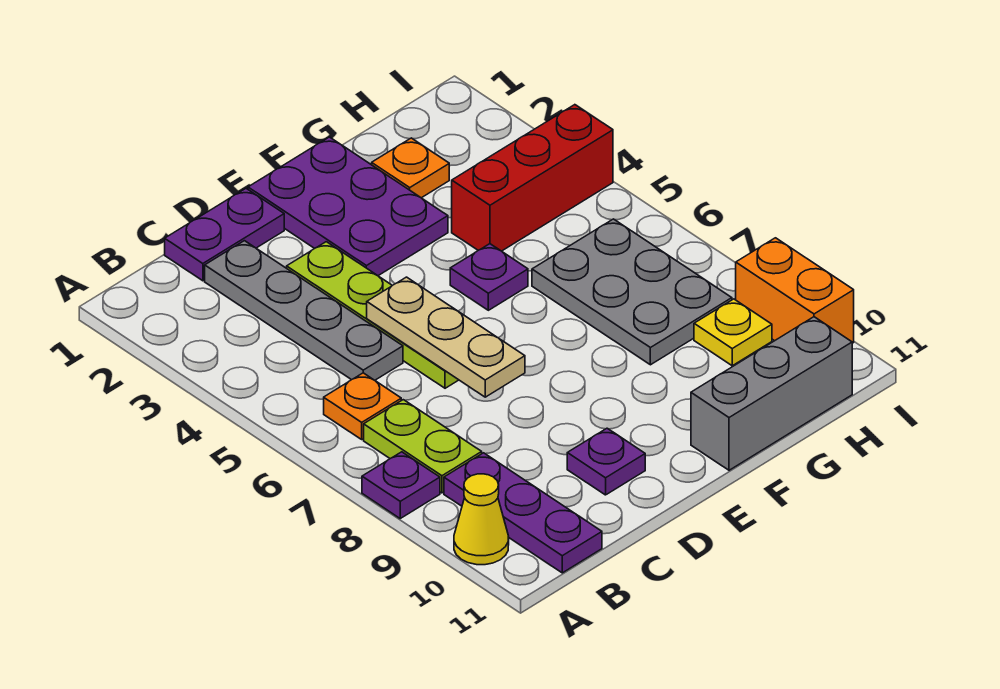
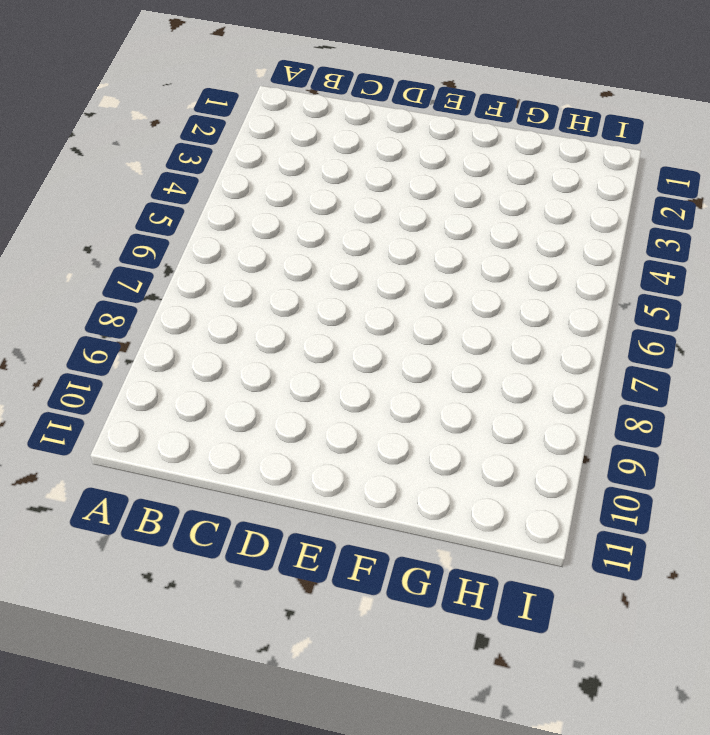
none -> purple 1x1 plate [362,452,440,518]
none -> yellow 1x1 cone [454,474,509,565]
none -> orange 1x1 plate [324,373,401,439]

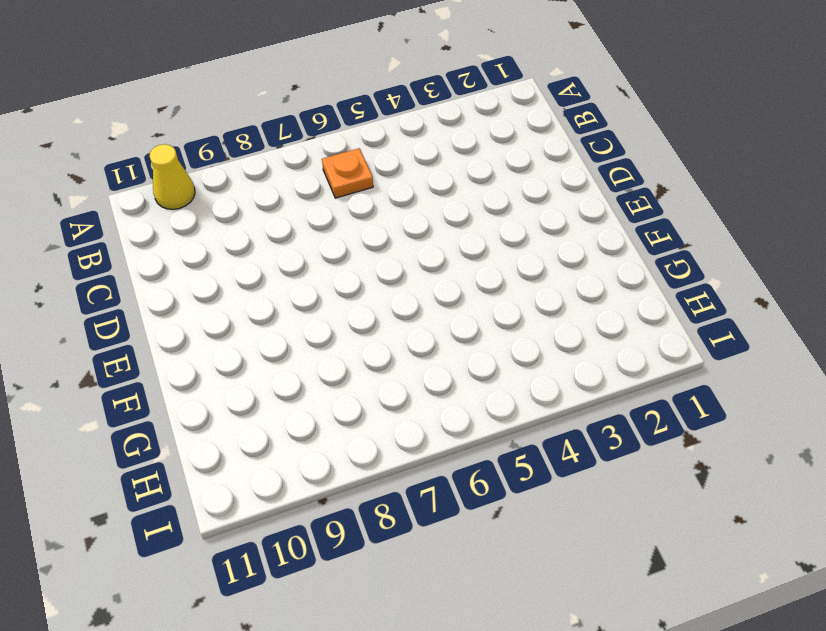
none -> purple 1x1 plate [362,452,440,518]
none -> lime 1x2 plate [364,400,482,493]
none -> purple 1x3 plate [444,453,602,573]

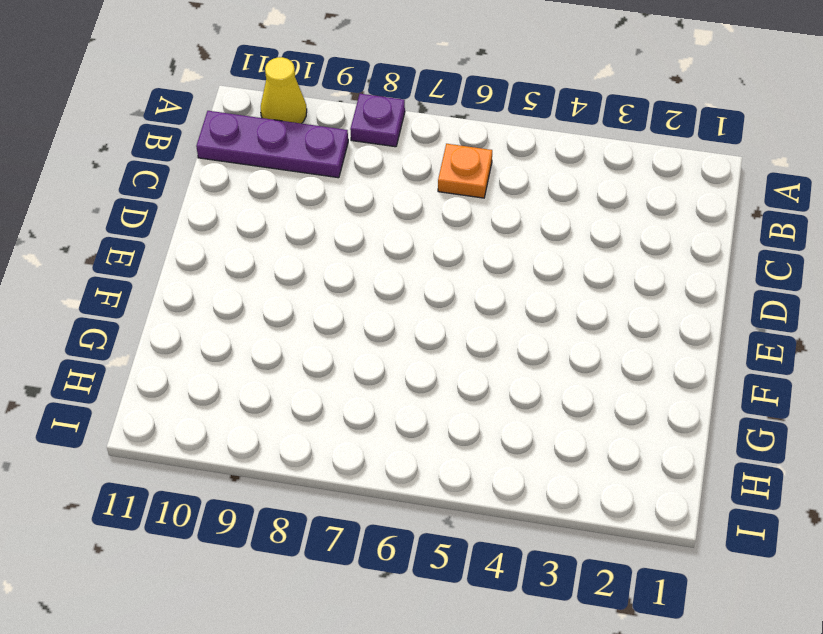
none -> lime 1x2 plate [364,400,482,493]
none -> purple 1x2 plate [165,189,284,281]
none -> grey 1x4 plate [205,241,403,380]

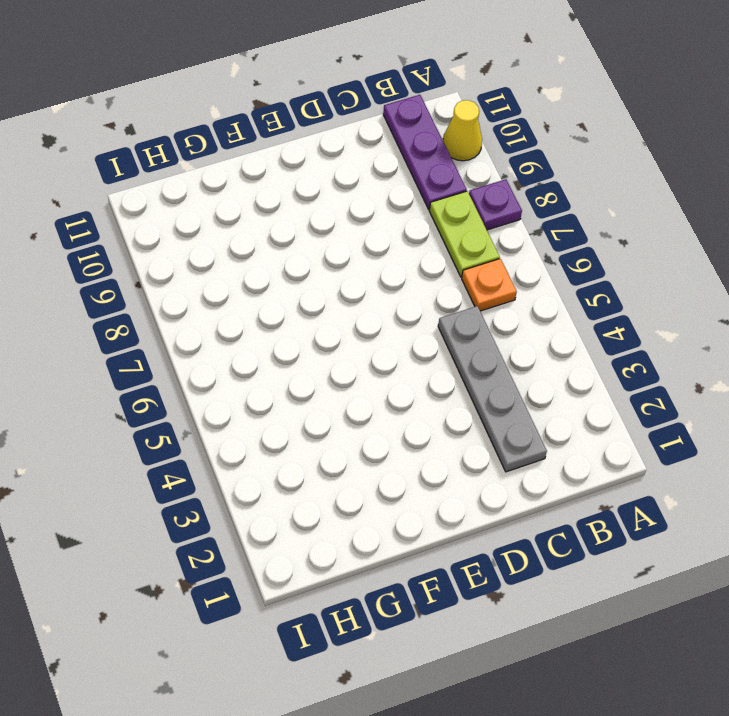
none -> purple 1x2 plate [165,189,284,281]
none -> lime 1x4 plate [287,242,458,388]
none -> purple 1x1 plate [567,428,645,495]

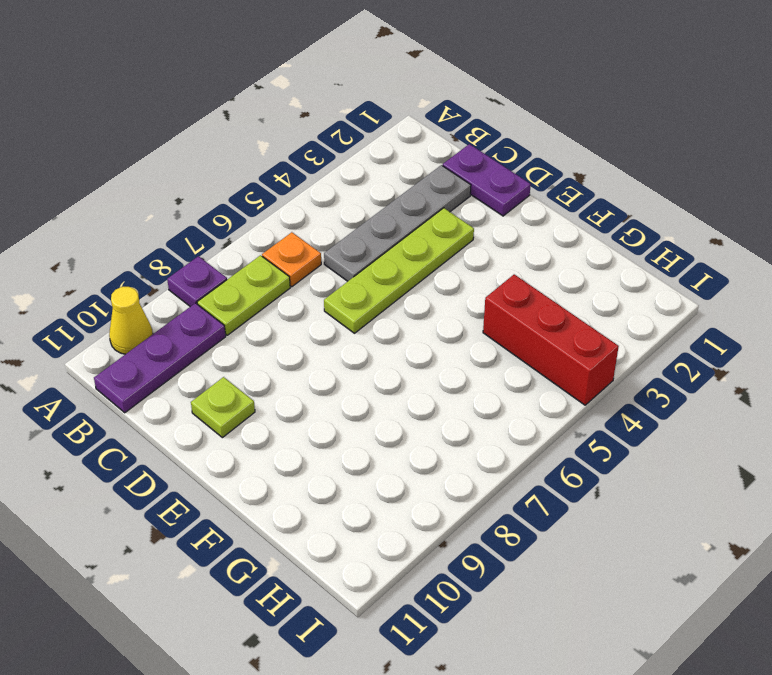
lime 1x1 plate [191,377,255,438] -> purple 1x1 plate [567,428,645,495]
none -> purple 2x3 plate [248,137,448,276]
none -> purple 1x1 plate [450,244,528,310]
none -> grey 1x3 brick [691,317,852,470]

